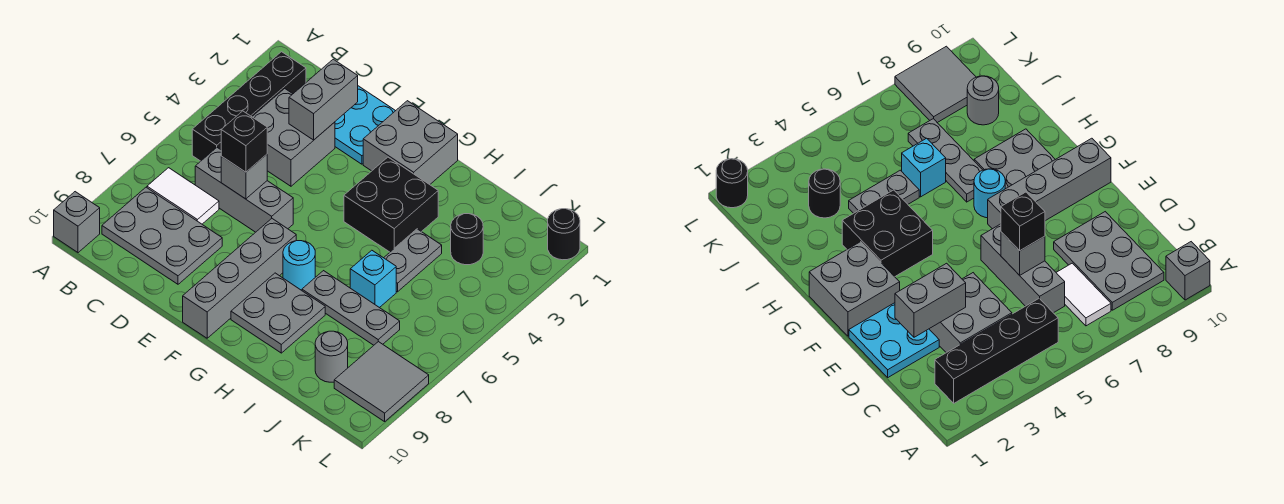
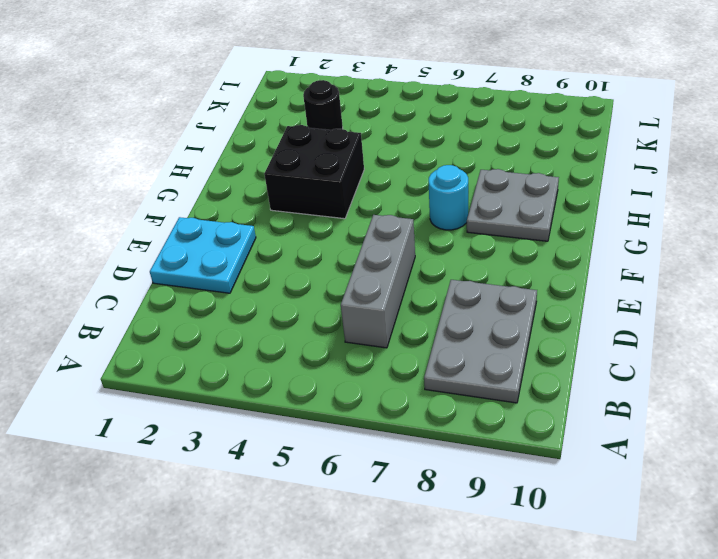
none -> grey 1x1 brick [54,192,100,253]
none -> black 1x4 brick [192,52,306,161]
none -> white 1x2 tile [147,168,219,224]

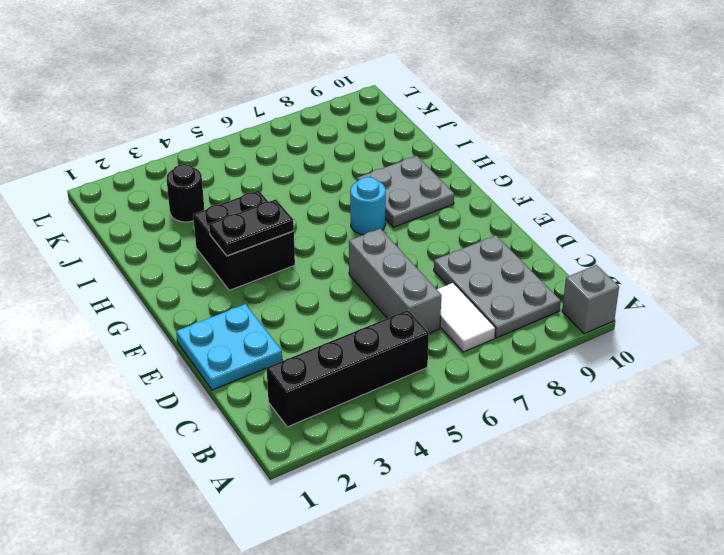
black 1x2 plate [209,199,294,256] -> none
none -> grey 2x2 brick [252,89,335,186]
none -> grey 2x2 brick [363,101,458,185]
none -> grey 1x4 brick [183,219,296,338]

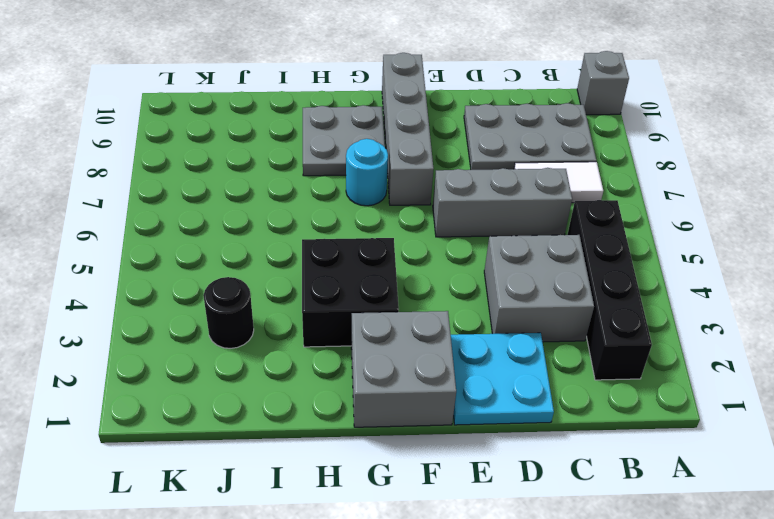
none -> grey 1x3 plate [302,271,400,345]
none -> grey 1x2 plate [384,229,442,292]
none -> cyan 1x1 brick [350,250,396,308]

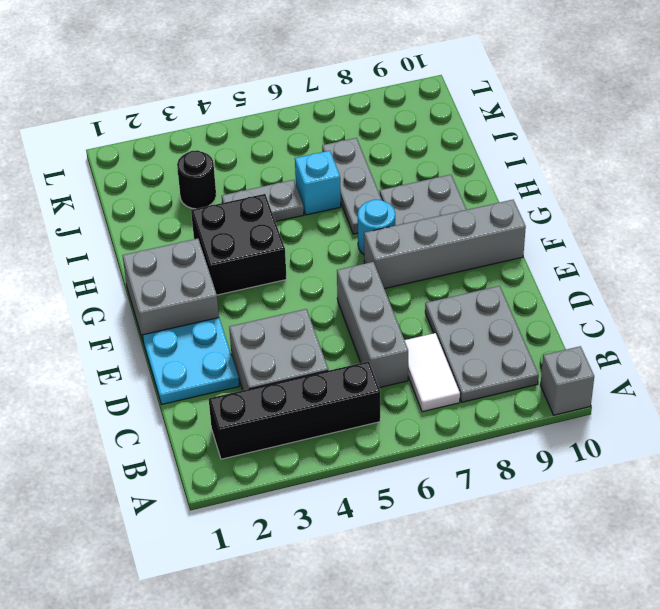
none -> grey 1x1 round brick [315,331,348,382]
none -> grey 2x2 tile [334,342,429,422]
none -> black 1x1 round brick [548,209,580,260]

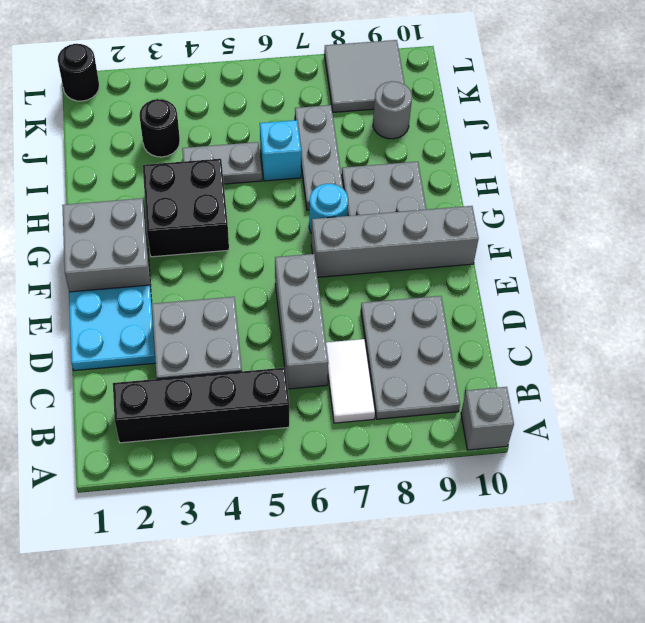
none -> grey 1x2 brick [289,59,358,140]
none -> grey 1x1 brick [221,154,267,199]
none -> black 1x1 brick [221,111,267,172]

